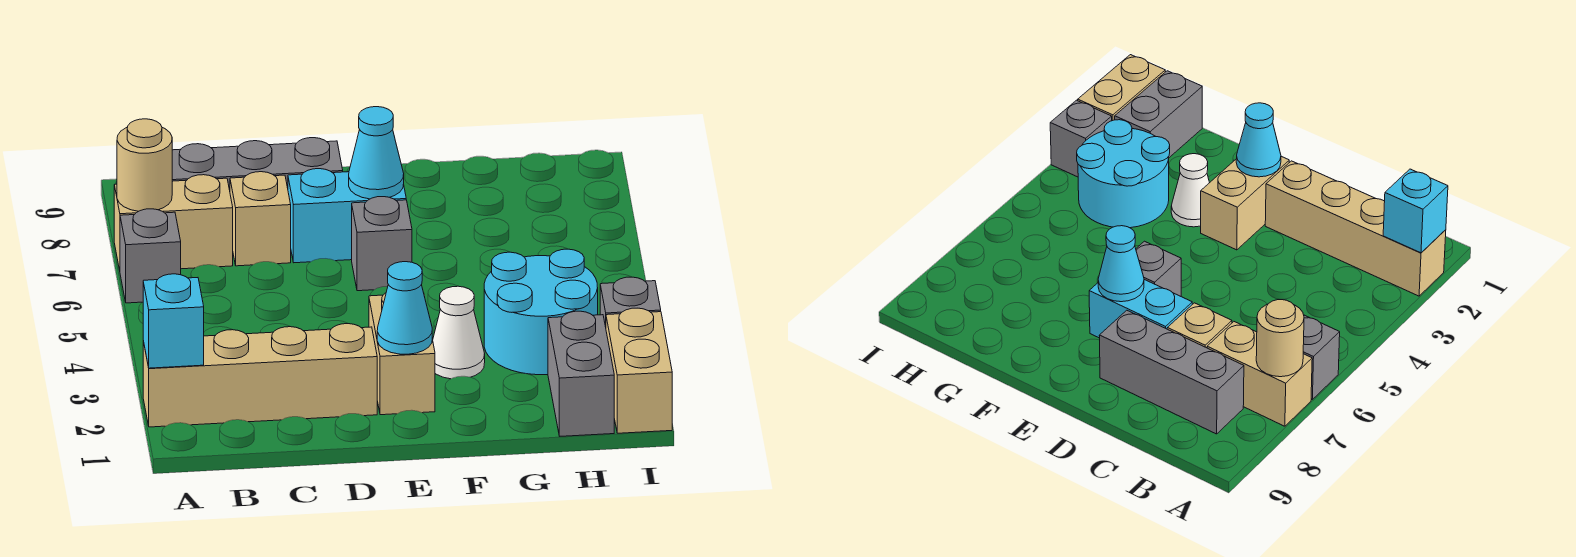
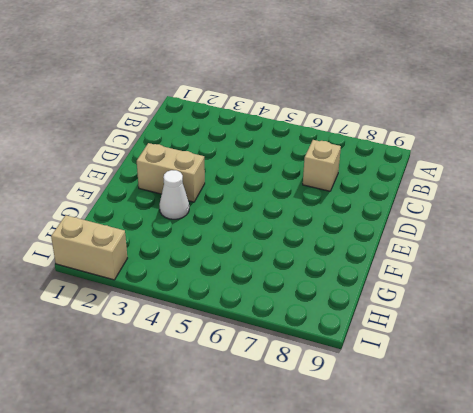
none -> tan 1x4 brick [143,324,377,427]
none -> grey 1x1 brick [120,209,181,303]
none -> tan 1x2 brick [114,175,233,270]

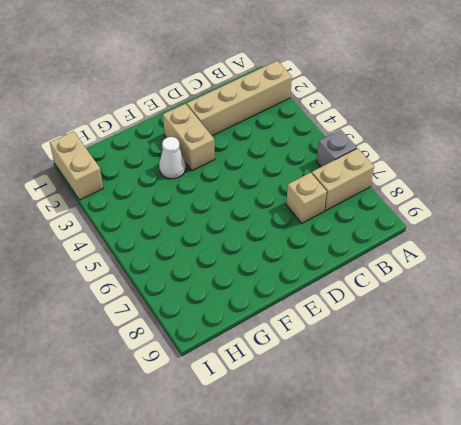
none -> grey 1x3 brick [172,138,343,190]
none -> cyan 1x2 brick [288,169,406,263]
none -> grey 1x1 brick [352,197,412,291]

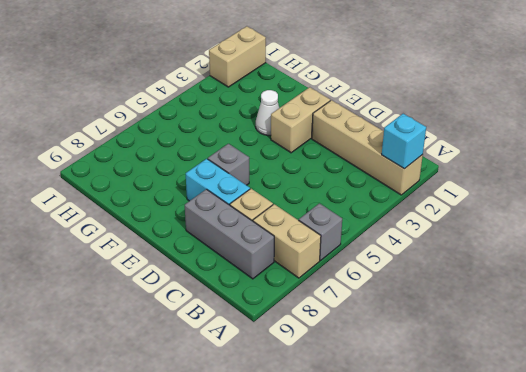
none -> cyan 2x2 round brick [484,249,598,375]
none -> grey 1x2 brick [548,311,614,436]
none -> grey 1x1 brick [600,277,661,327]

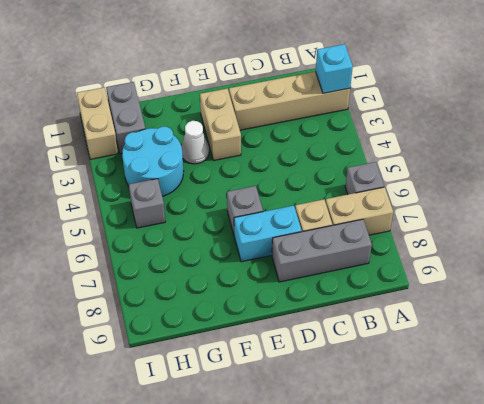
grey 1x1 brick [129,179,165,228] -> grey 1x1 brick moved to [600,277,661,327]
none -> tan 1x1 round brick [117,119,172,211]
none -> cyan 1x1 cone [377,262,432,354]
none -> cyan 1x1 cone [349,107,404,199]

